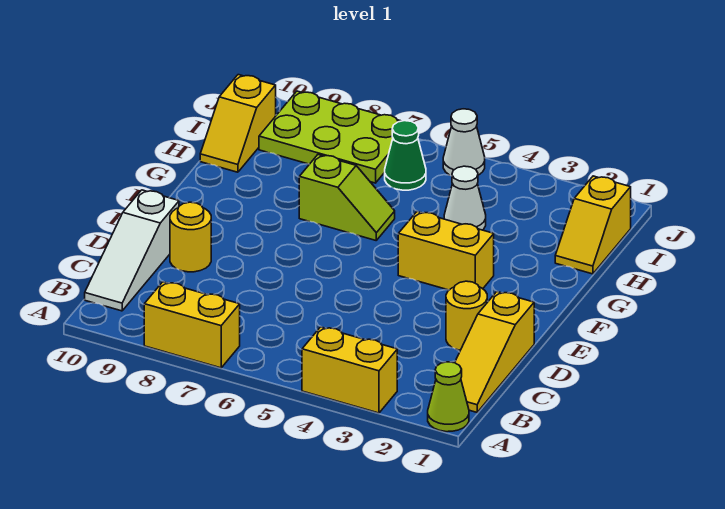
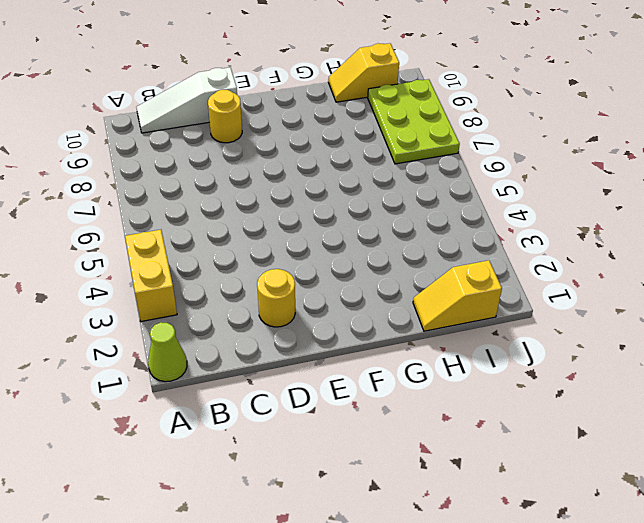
none -> yellow 1x2 brick [144,282,240,368]
none -> yellow 1x3 slope [455,292,534,412]
none -> yellow 1x2 brick [398,211,494,290]

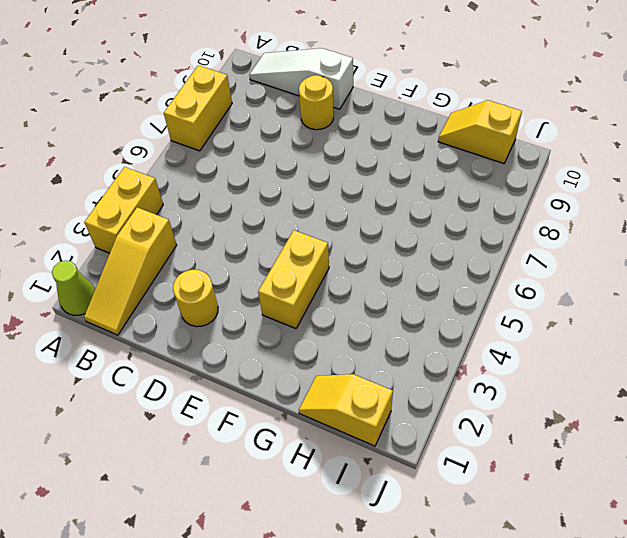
yellow 1x3 slope [84,207,177,335] -> yellow 1x3 slope turned to [455,292,534,412]
none -> lime 1x2 slope [299,155,395,240]
none -> white 1x1 cone [444,166,486,230]
none -> green 1x1 cone [385,121,426,190]

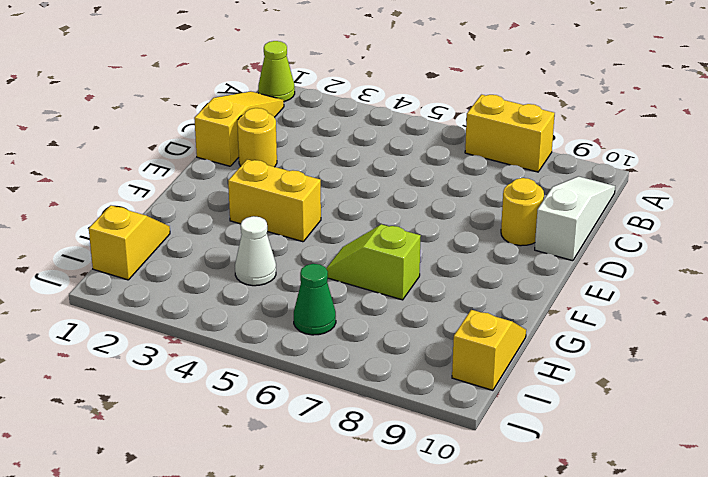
none -> yellow 1x2 brick [302,327,397,413]
none -> lime 2x3 plate [259,91,400,183]
none -> white 1x1 cone [443,109,485,176]

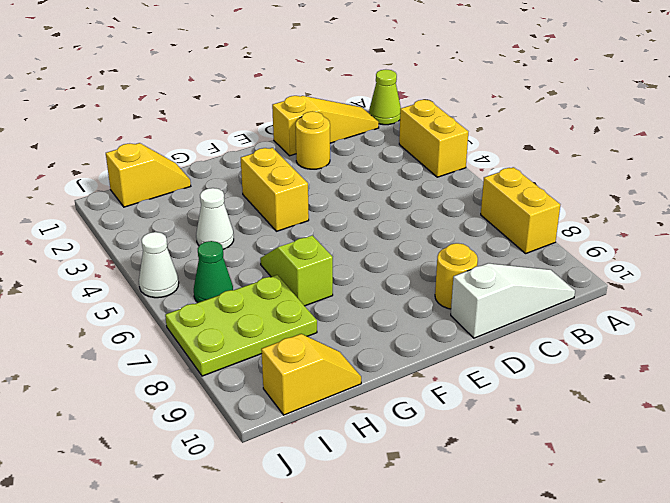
lime 2x3 plate [165,275,317,376] -> lime 2x3 plate turned to [259,91,400,183]

